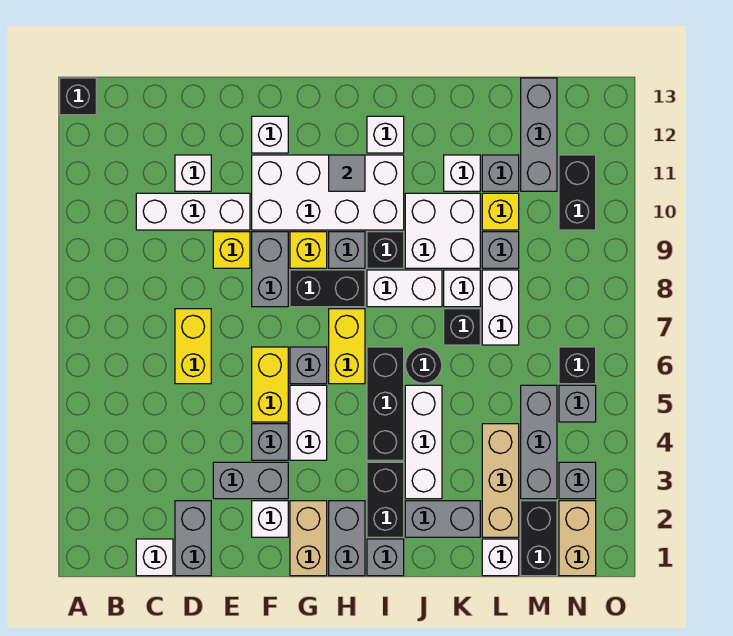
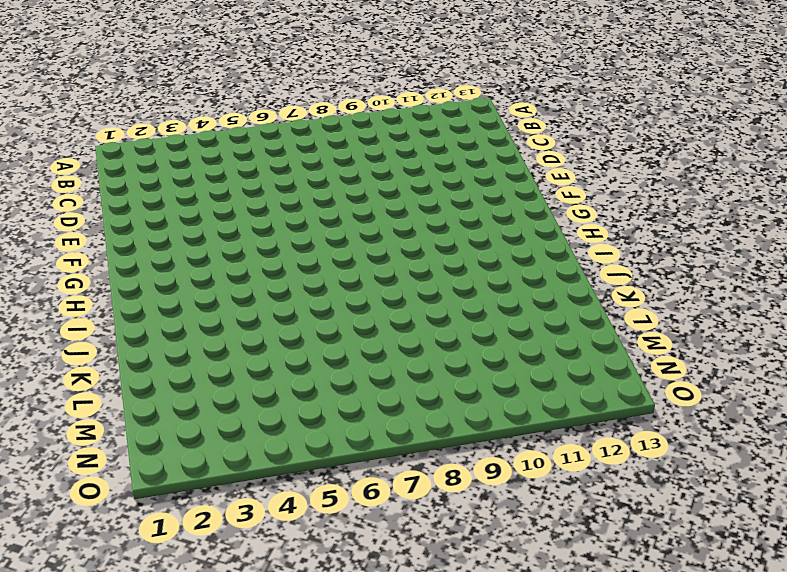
none -> black 1x1 brick [60,78,96,115]
none -> white 1x1 brick [136,539,173,576]
none -> white 1x3 brick [136,193,250,230]
none -> grey 1x2 brick [175,501,211,576]

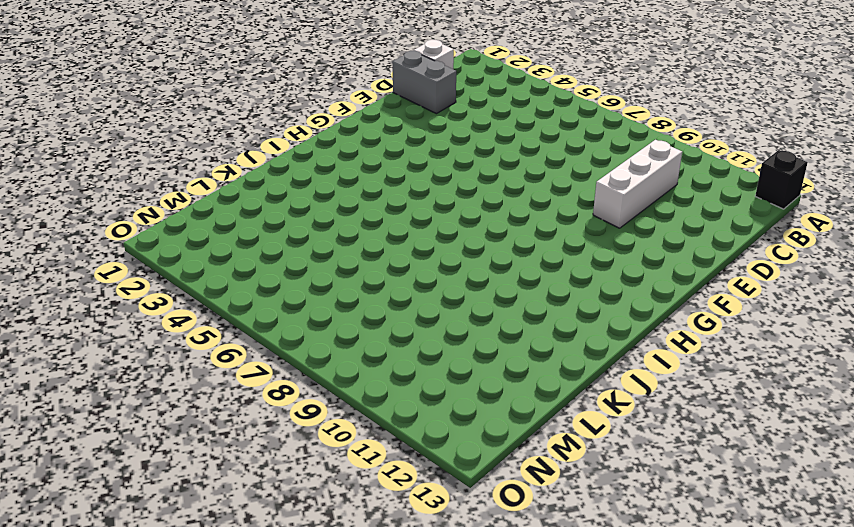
none -> yellow 1x2 brick [175,309,211,384]
none -> white 1x1 brick [175,155,211,191]
none -> grey 1x2 brick [213,462,288,499]
none -> yellow 1x1 brick [213,232,250,268]

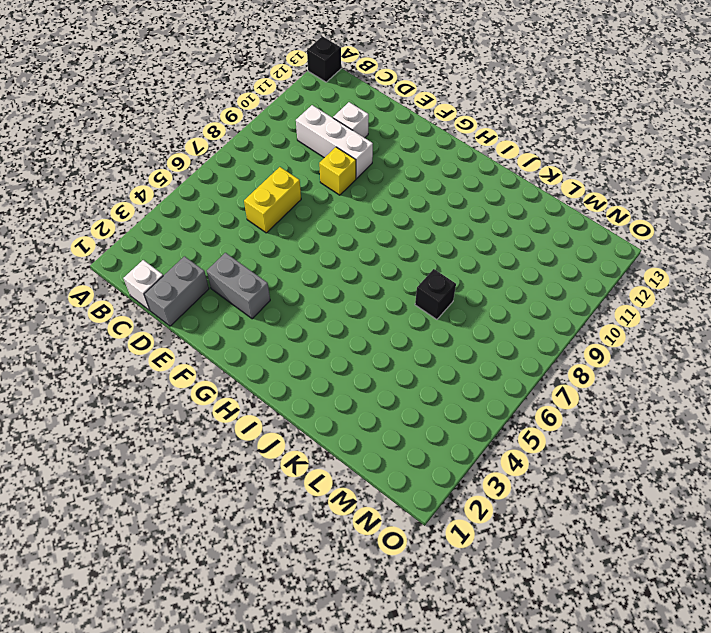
none -> white 1x1 brick [252,501,288,537]
none -> grey 1x1 brick [252,424,288,460]
none -> yellow 1x2 brick [252,347,288,422]
none -> grey 1x2 brick [252,232,288,307]

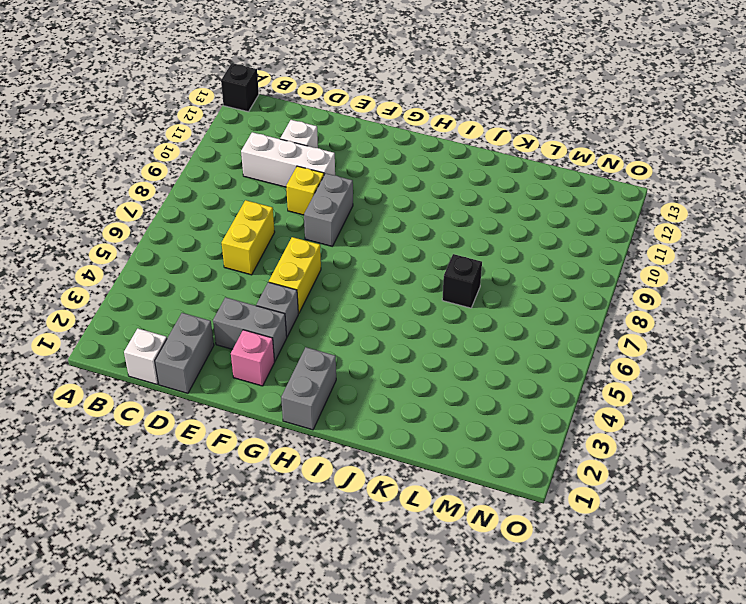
pink 1x1 brick [231,330,275,386] -> white 1x1 brick [252,501,288,537]
none -> white 2x4 brick [252,155,404,230]
none -> white 1x1 brick [252,116,288,153]
none -> tan 1x2 brick [290,501,327,576]
none -> white 1x2 brick [290,385,327,460]

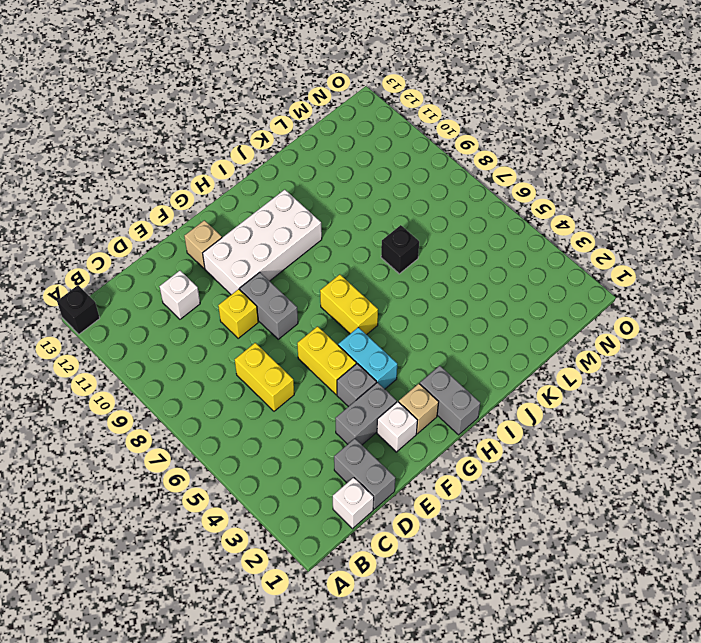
tan 1x1 brick [184,220,222,269] -> white 1x1 brick [252,116,288,153]
tan 1x1 brick [399,384,439,434] -> tan 1x2 brick [290,501,327,576]
cyan 1x2 brick [338,327,397,389] -> white 1x2 brick [290,385,327,460]
none -> white 1x3 brick [136,193,250,230]
none -> grey 1x1 brick [290,347,327,384]
none -> black 1x2 brick [290,270,365,307]
none -> yellow 1x1 brick [290,232,327,268]

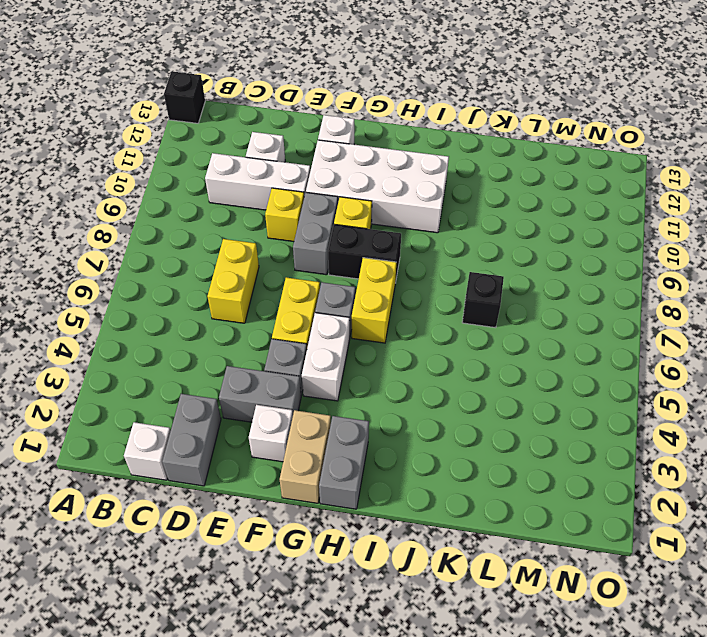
none -> grey 1x1 brick [329,232,365,268]
none -> grey 1x1 brick [367,539,404,576]
none -> black 1x2 brick [367,462,404,537]
none -> black 1x3 brick [367,347,404,460]

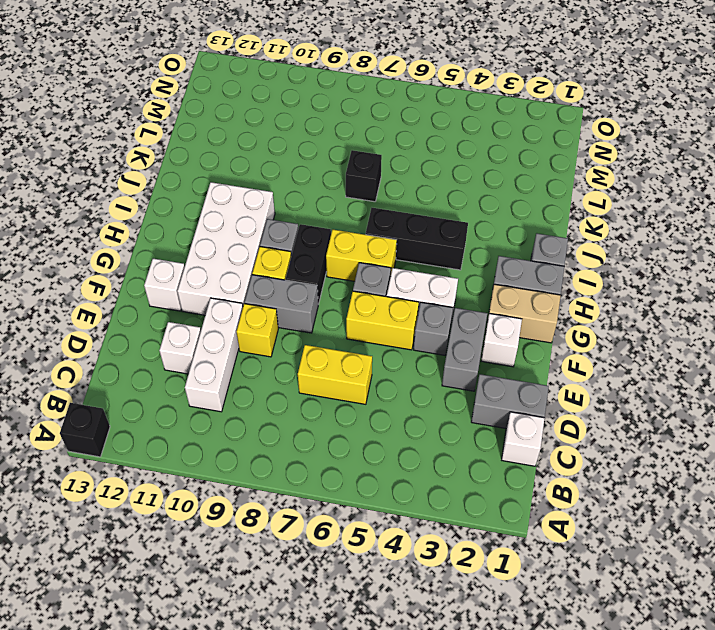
none -> black 1x2 brick [367,462,404,537]
none -> white 1x2 brick [367,270,442,307]
none -> black 1x1 brick [367,232,404,268]
none -> white 1x1 brick [367,116,404,153]

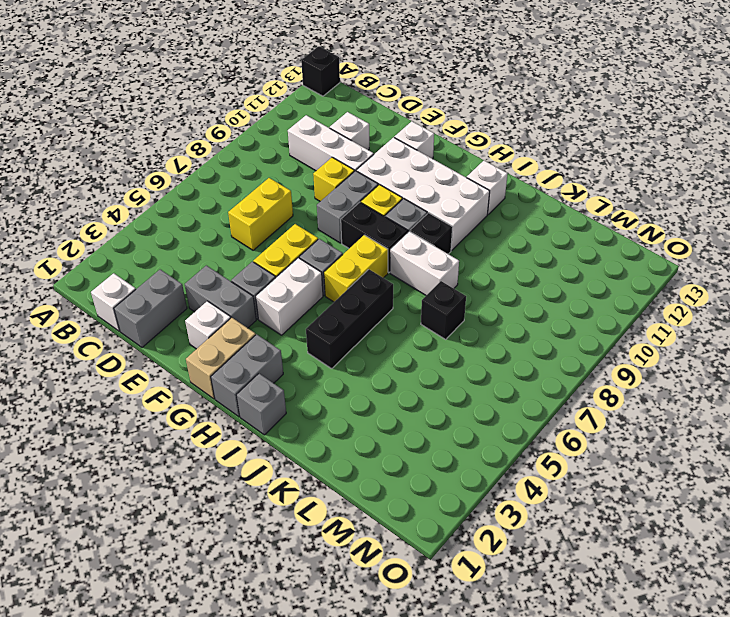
none -> black 1x2 brick [367,462,404,537]
none -> grey 1x2 brick [405,501,480,537]
none -> white 1x3 brick [405,385,442,499]
none -> black 1x1 round brick [405,347,442,384]

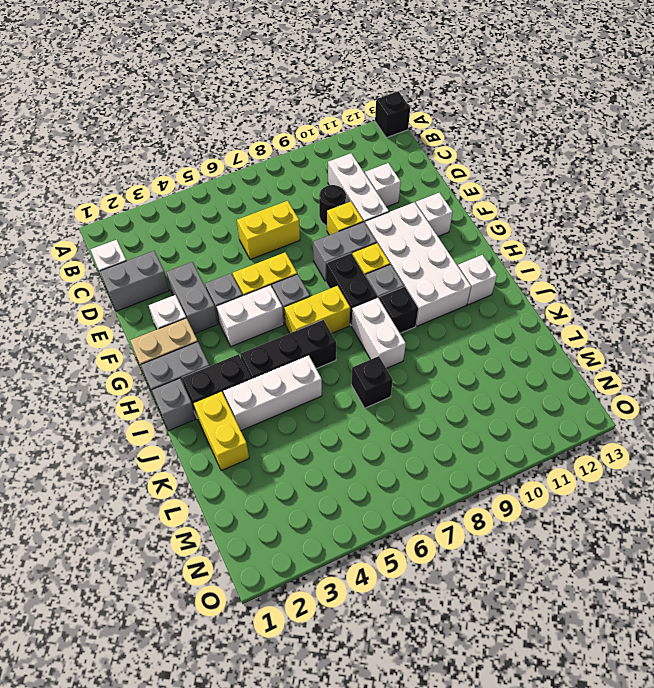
black 1x1 round brick [319,185,346,226] -> black 1x1 round brick moved to [405,347,442,384]
yellow 1x2 brick [193,391,249,471] -> grey 1x2 brick [405,501,480,537]
none -> white 2x2 brick [405,193,480,268]
none -> white 1x1 brick [444,270,480,307]
none -> white 1x1 brick [444,155,480,191]
none -> white 1x1 brick [482,539,519,576]

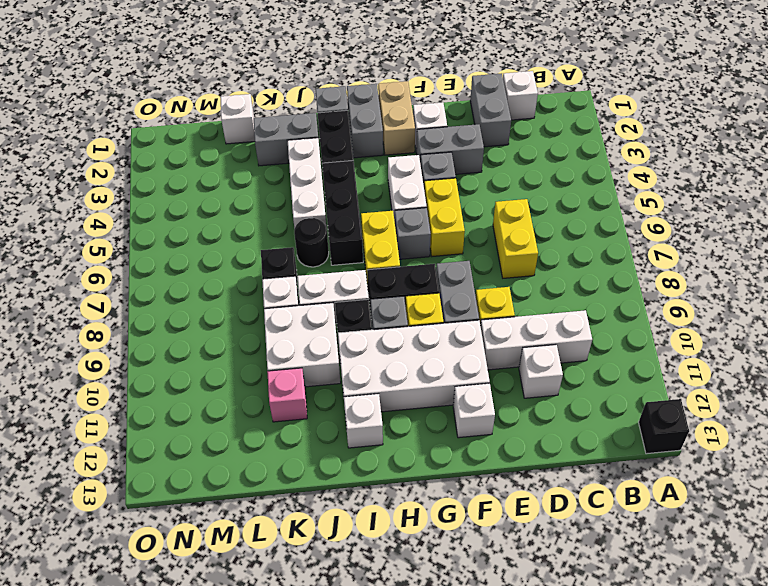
pink 1x1 brick [267,368,307,422] -> white 1x1 brick [444,155,480,191]
none -> tan 1x3 brick [482,424,519,537]
none -> white 1x2 brick [482,270,519,345]
none -> grey 1x1 brick [482,232,519,268]
none -> yellow 1x1 brick [482,193,519,230]

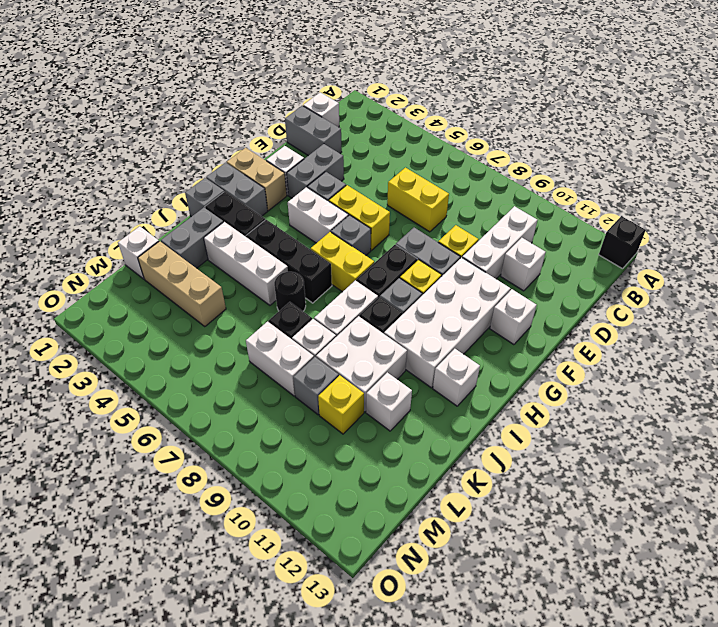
none -> grey 1x1 brick [482,155,519,191]
none -> black 1x2 brick [521,501,557,576]
none -> grey 1x3 brick [521,385,557,499]
none -> grey 1x3 brick [521,78,557,191]

